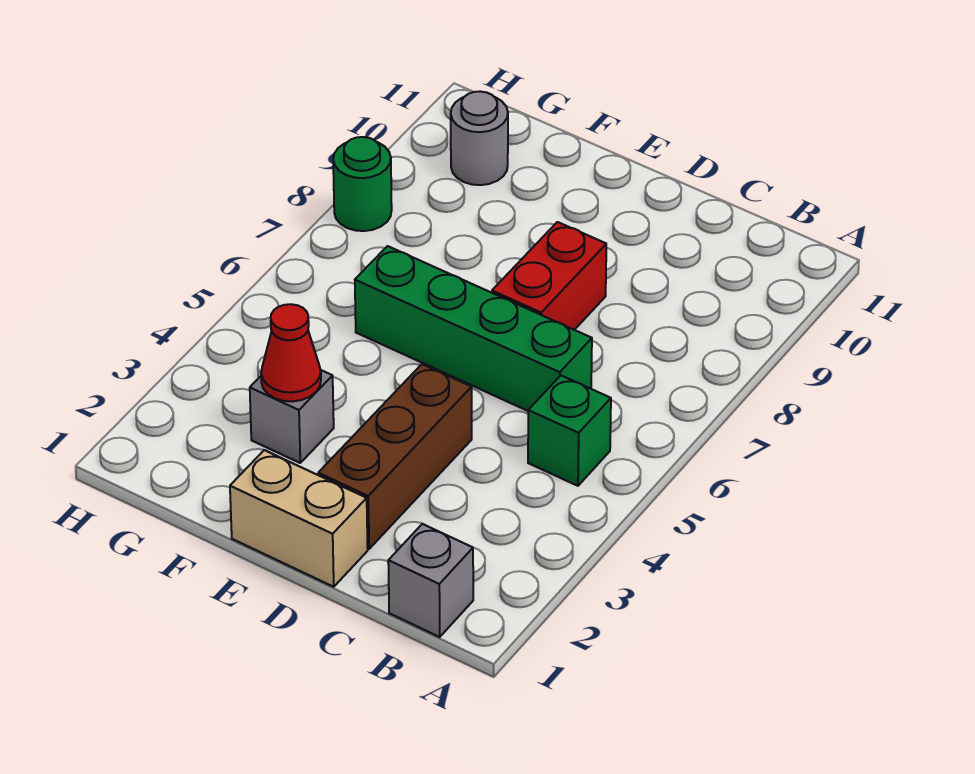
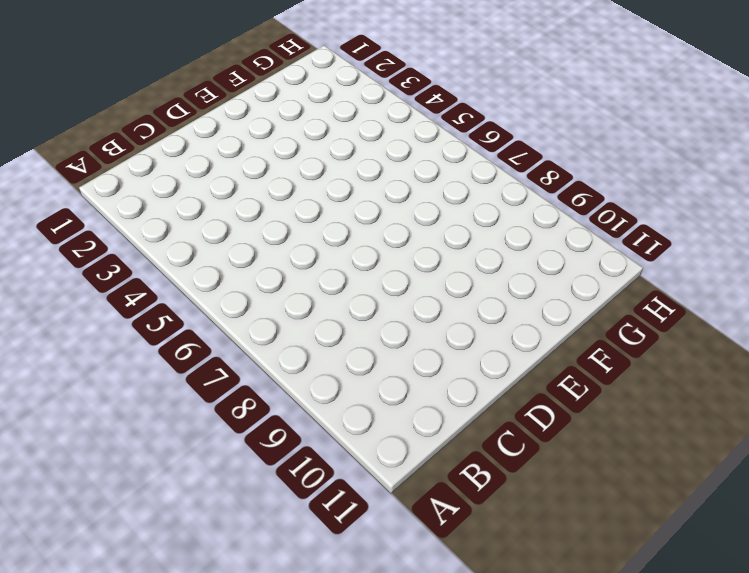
none -> grey 1x1 brick [388,524,473,637]
none -> green 1x1 brick [528,375,611,486]

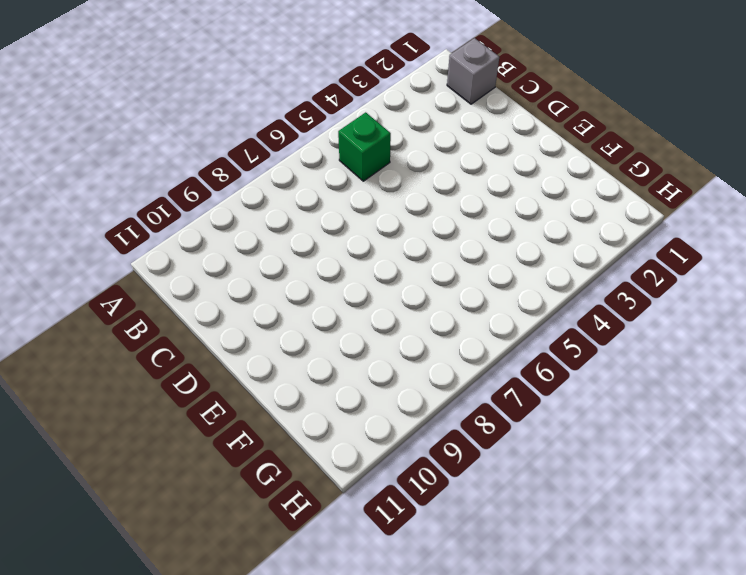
none -> green 1x4 brick [355,246,592,411]
none -> tan 1x2 brick [230,450,368,587]

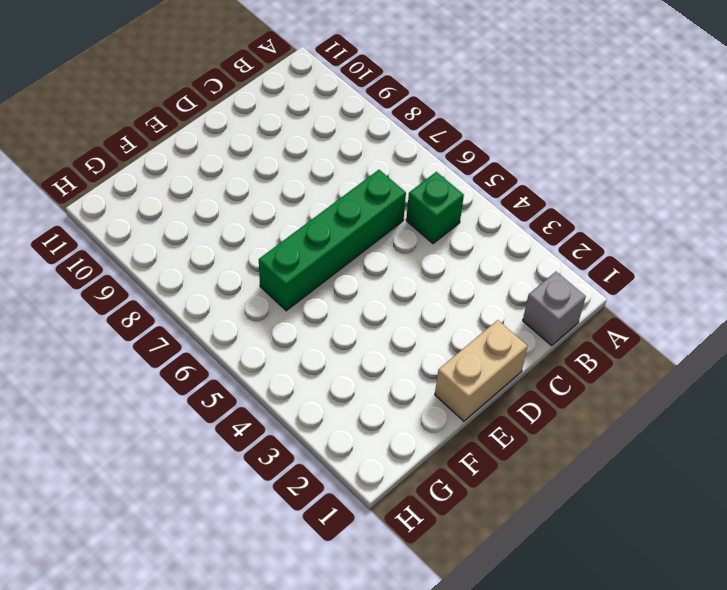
none -> brown 1x3 brick [318,364,472,549]
none -> red 1x2 brick [492,222,606,330]

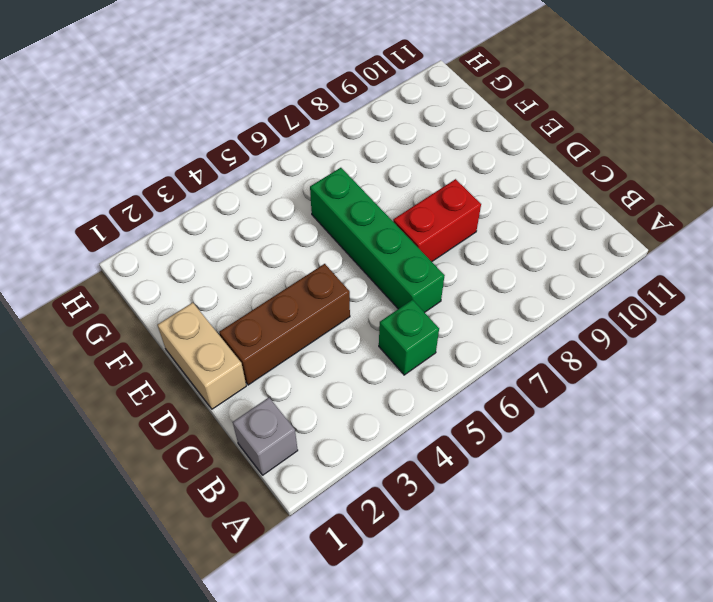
none -> grey 1x1 brick [250,370,334,463]
none -> grey 1x1 round brick [451,91,508,185]

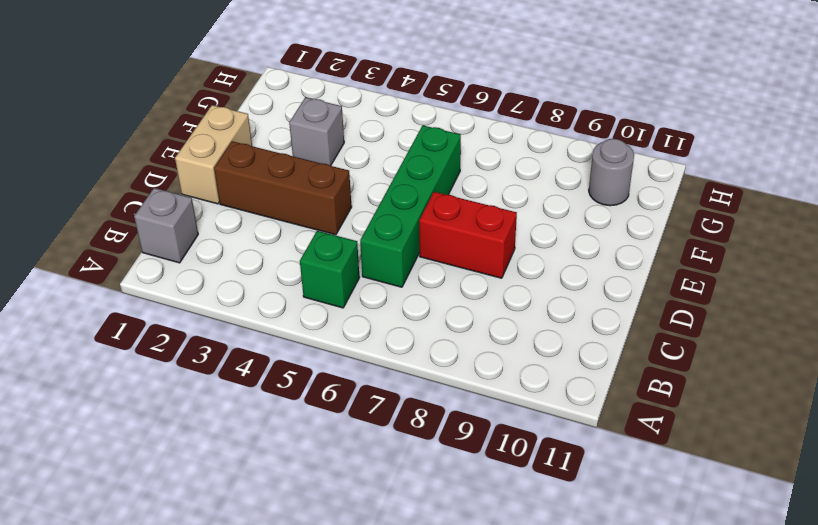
none -> green 1x1 round brick [333,137,392,231]
none -> red 1x1 cone [261,304,321,402]

